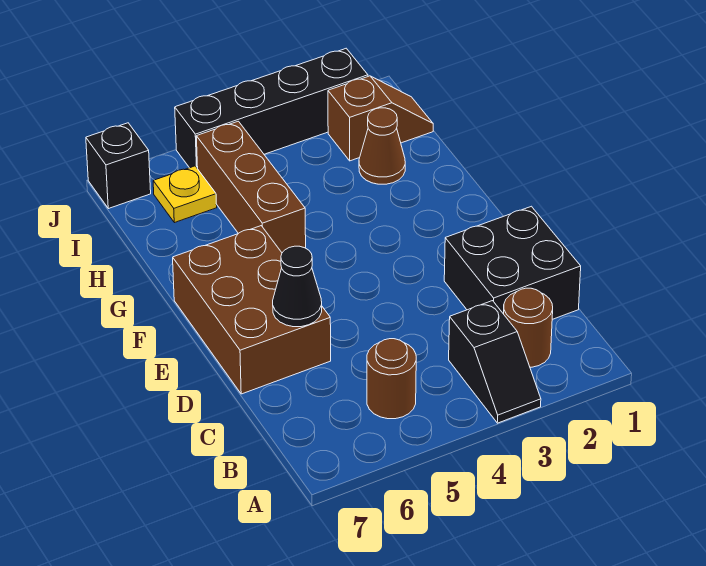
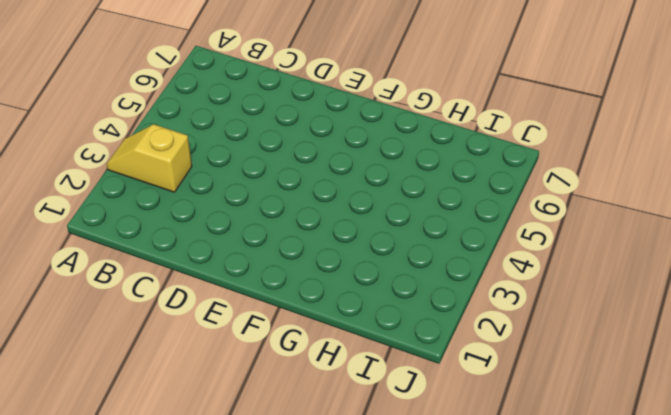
yellow 1x2 slope [106,124,192,192] -> black 1x2 slope [449,301,541,423]
none -> brown 1x1 round brick [504,288,553,367]
none -> brown 1x1 round brick [367,339,416,419]
none -> black 2x2 brick [444,206,581,319]

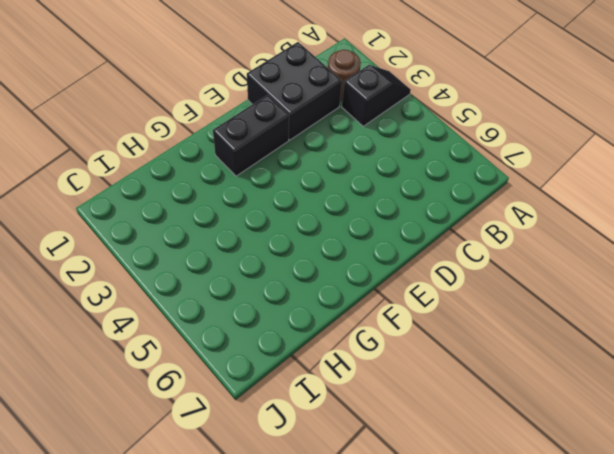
black 1x2 brick [213,95,289,176] -> none
none -> brown 1x1 round brick [367,339,416,419]
none -> brown 2x3 brick [173,226,331,394]
none -> brown 1x3 brick [196,121,306,253]

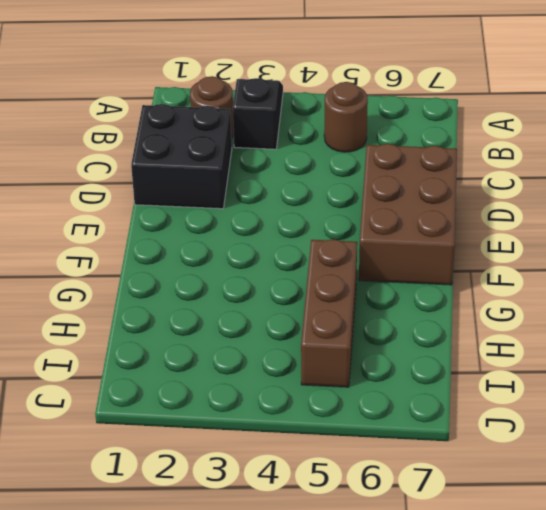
none -> brown 1x1 cone [359,108,405,184]
none -> brown 1x2 slope [328,76,433,161]
none -> yellow 1x1 plate [153,166,217,223]

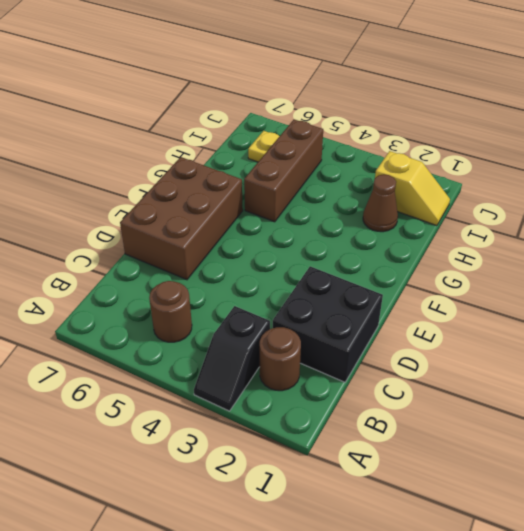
yellow 1x2 slope [375,151,450,226] -> brown 1x2 slope [328,76,433,161]
none -> black 1x4 brick [175,48,368,169]
none -> black 1x1 brick [86,123,151,209]
none -> black 1x1 cone [273,246,322,327]

